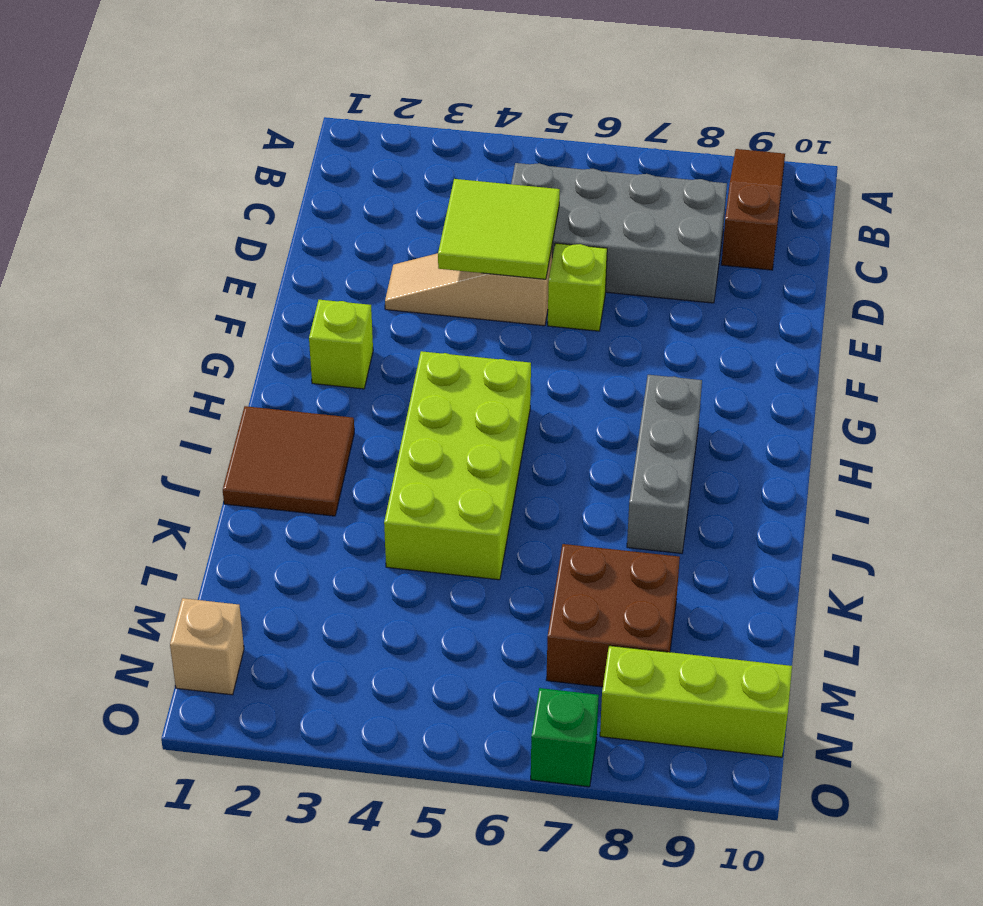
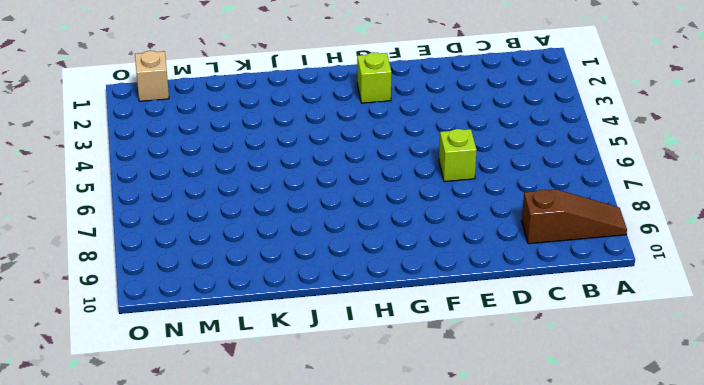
none -> grey 2x4 brick [511,163,727,303]
none -> tan 1x3 slope [385,243,553,326]
none -> lime 2x4 brick [384,351,531,580]

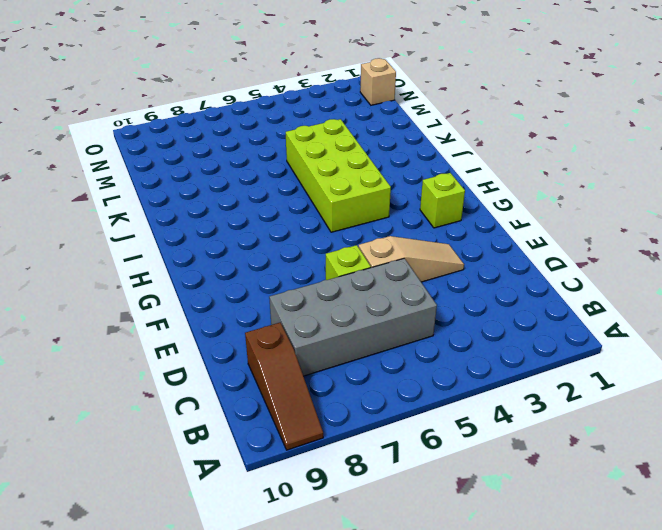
none -> grey 1x3 brick [627,375,702,553]
none -> brown 2x2 tile [223,406,354,516]
none -> brown 2x2 brick [546,544,680,687]

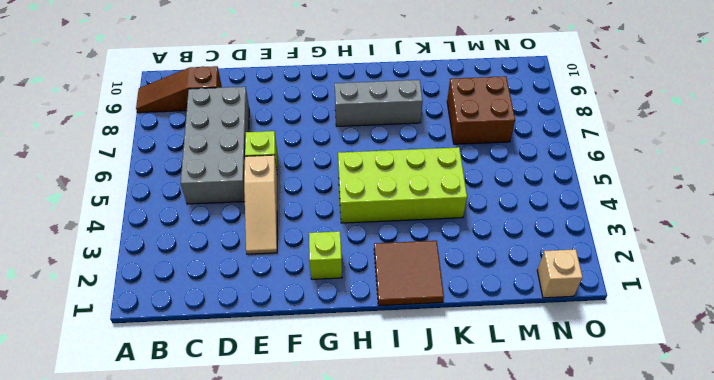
none -> lime 1x3 brick [600,646,792,757]
none -> green 1x1 brick [531,688,599,787]
none -> lime 2x2 tile [438,179,560,279]

